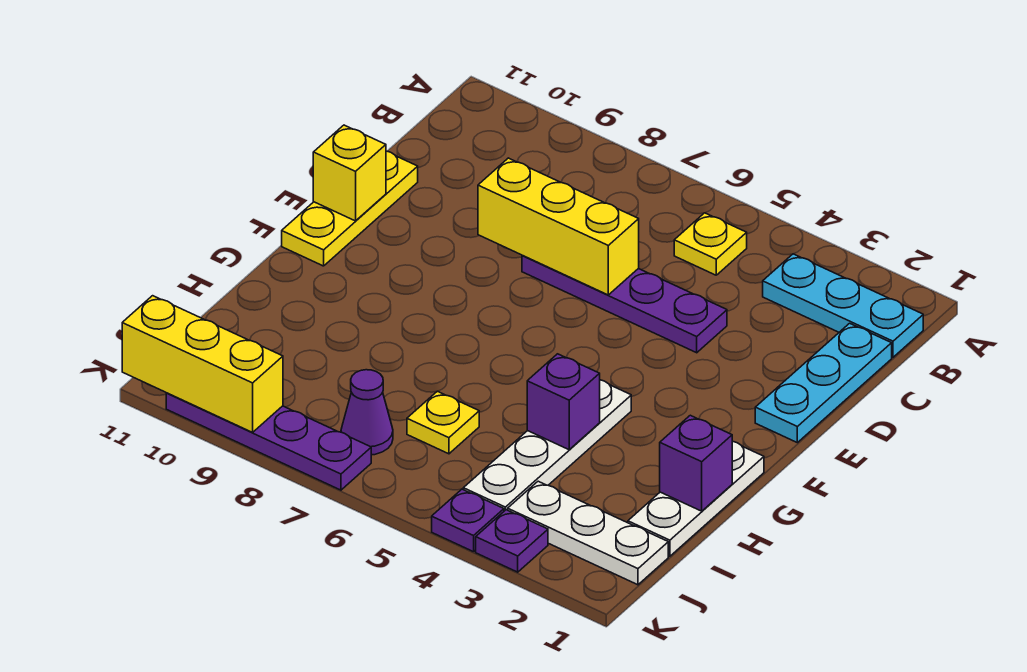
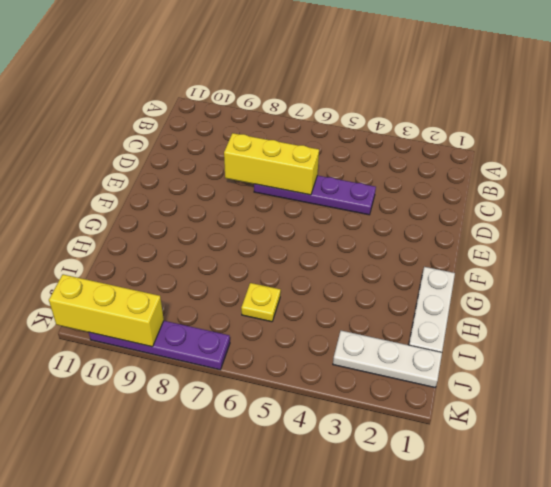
none -> cyan 1x3 plate [763,254,923,357]
none -> yellow 1x1 plate [674,213,747,275]
none -> cyan 1x3 plate [755,323,892,443]

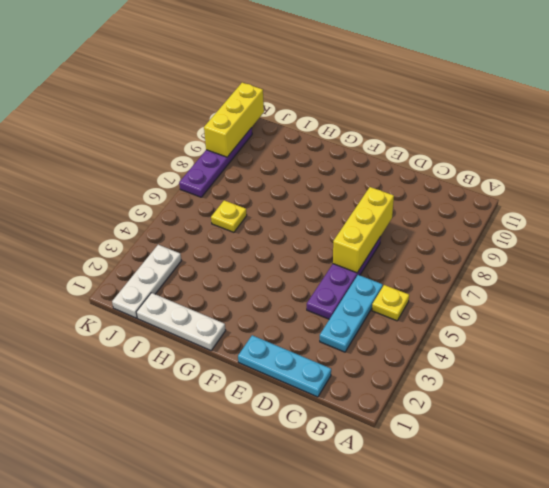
cyan 1x3 plate [320,275,383,352] -> cyan 1x3 plate moved to [763,254,923,357]
none -> yellow 1x3 plate [282,151,418,266]
none -> white 1x4 plate [463,380,631,511]
none -> purple 1x1 cone [341,370,393,455]

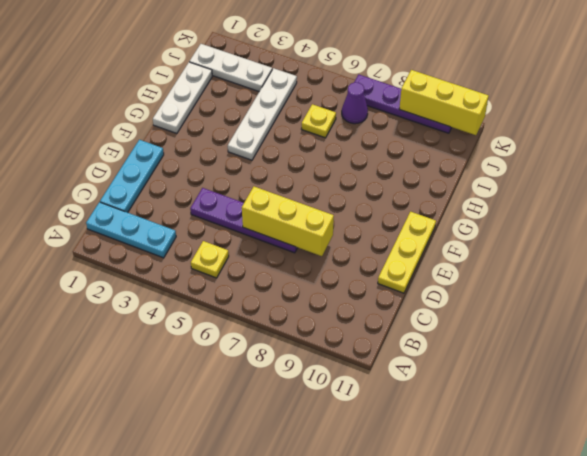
none -> purple 1x1 plate [476,510,548,572]
none -> purple 1x1 plate [432,489,504,552]
none -> yellow 1x1 brick [313,125,386,221]

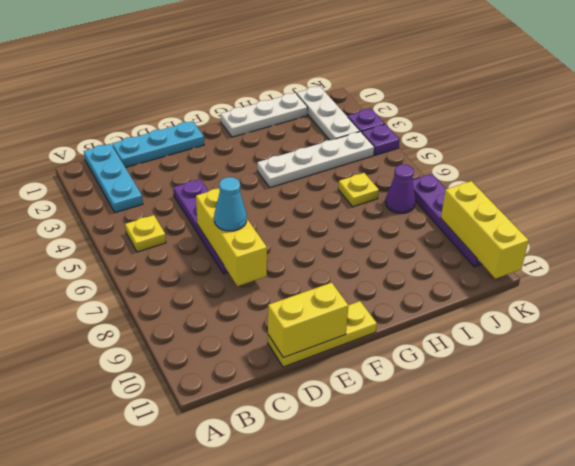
cyan 1x1 cone [214,177,247,231] -> none
yellow 1x2 brick [268,283,348,358] -> yellow 1x1 brick [313,125,386,221]
none -> purple 1x1 brick [660,415,732,511]
none -> purple 1x1 brick [527,354,600,450]

